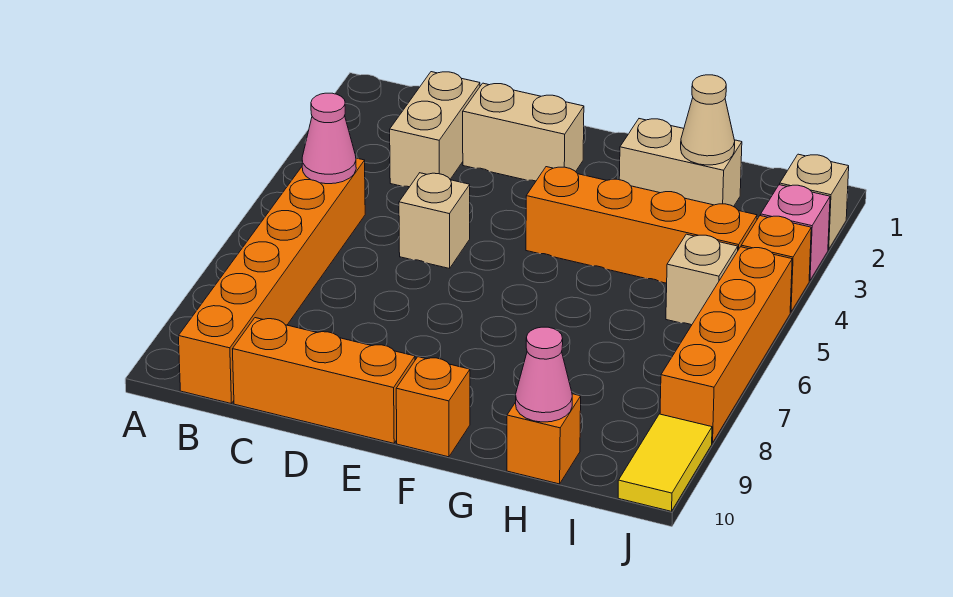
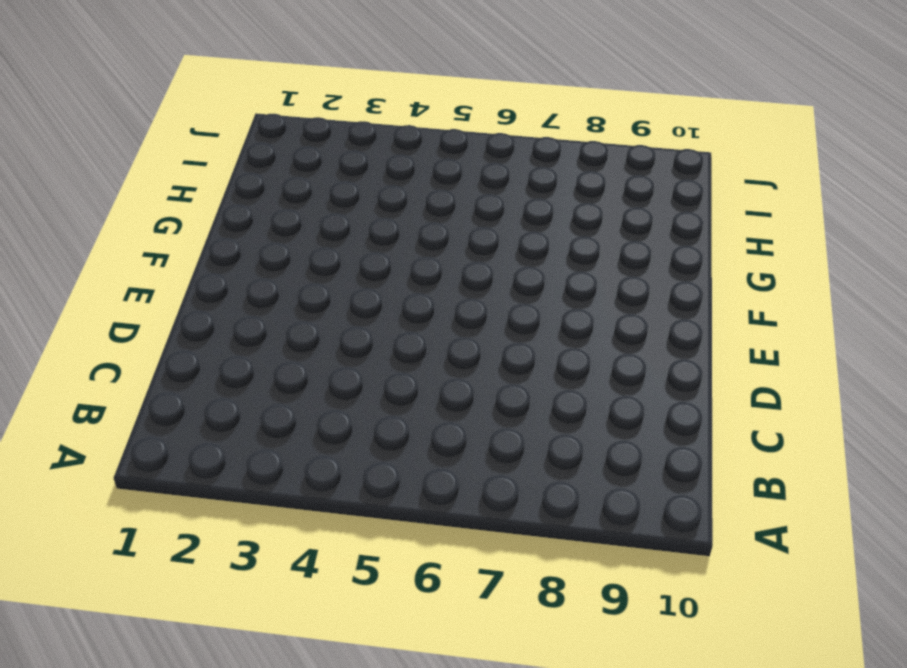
none -> orange 1x6 brick [179,158,365,404]
none -> tan 1x2 brick [390,72,480,187]
none -> orange 1x3 brick [233,318,415,443]

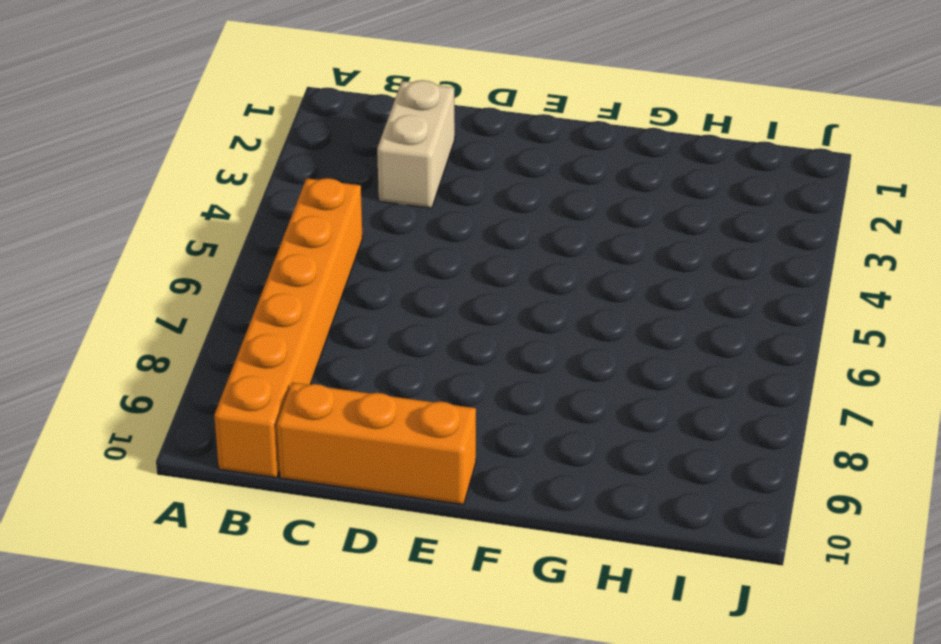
none -> tan 1x2 brick [463,83,584,181]
none -> tan 1x1 brick [399,173,470,269]
none -> orange 1x4 brick [526,167,757,283]

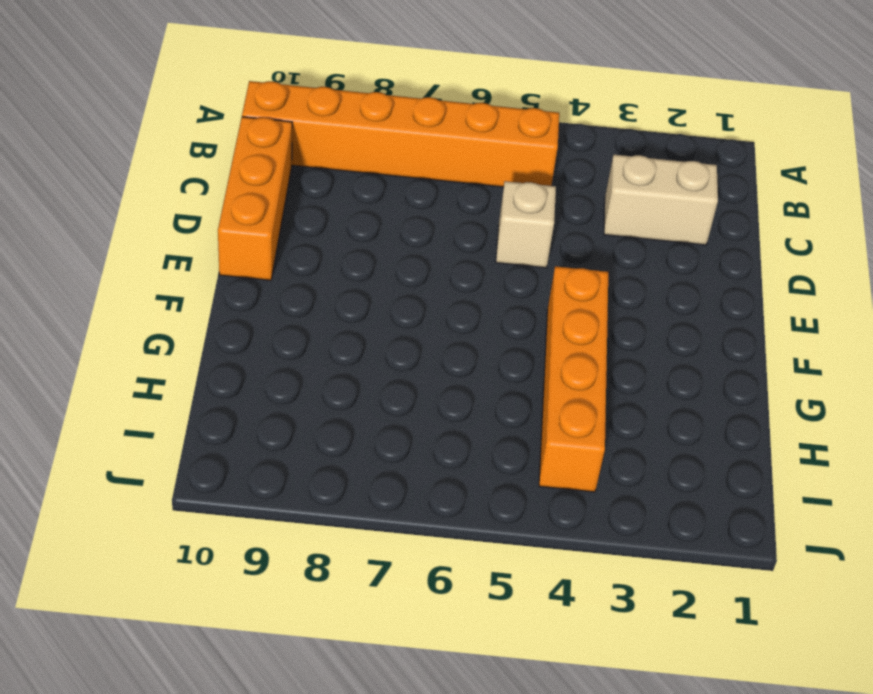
none -> tan 1x2 brick [463,83,584,181]
none -> orange 1x1 brick [396,357,470,457]
none -> tan 1x2 brick [619,119,742,207]

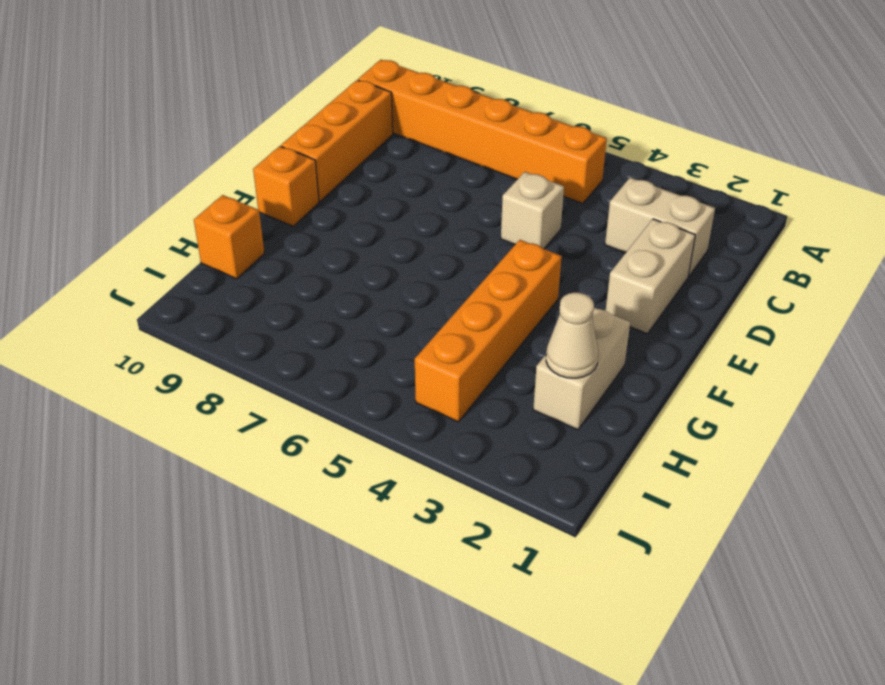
none -> tan 1x1 brick [666,234,738,325]
none -> tan 1x1 brick [780,154,849,250]
none -> pink 1x1 brick [761,185,830,281]

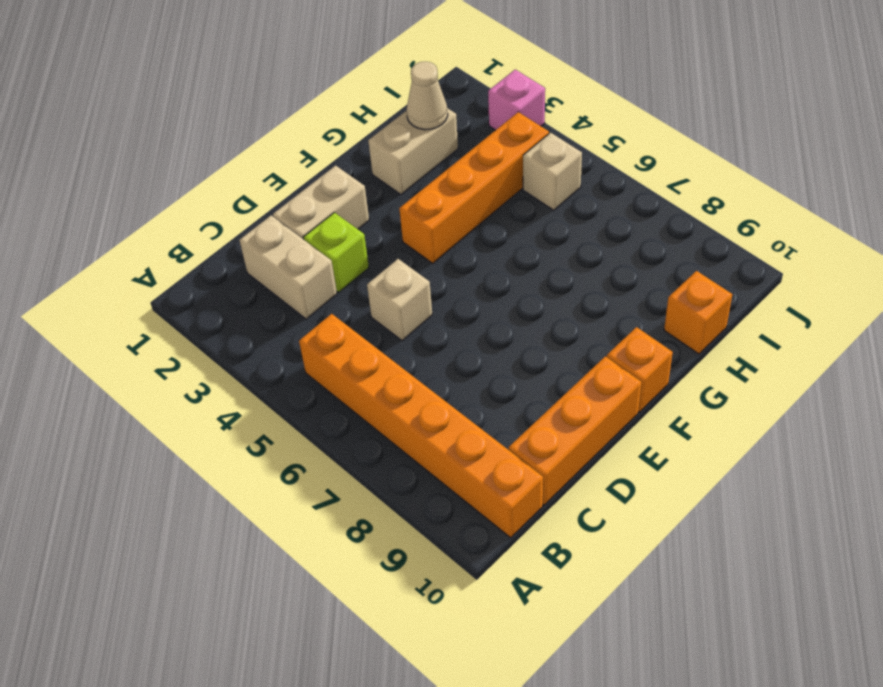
lime 1x1 brick [303,212,369,292] -> none
none -> tan 1x1 brick [780,154,849,250]
none -> orange 1x1 brick [741,216,811,312]
none -> orange 1x4 brick [660,247,792,443]

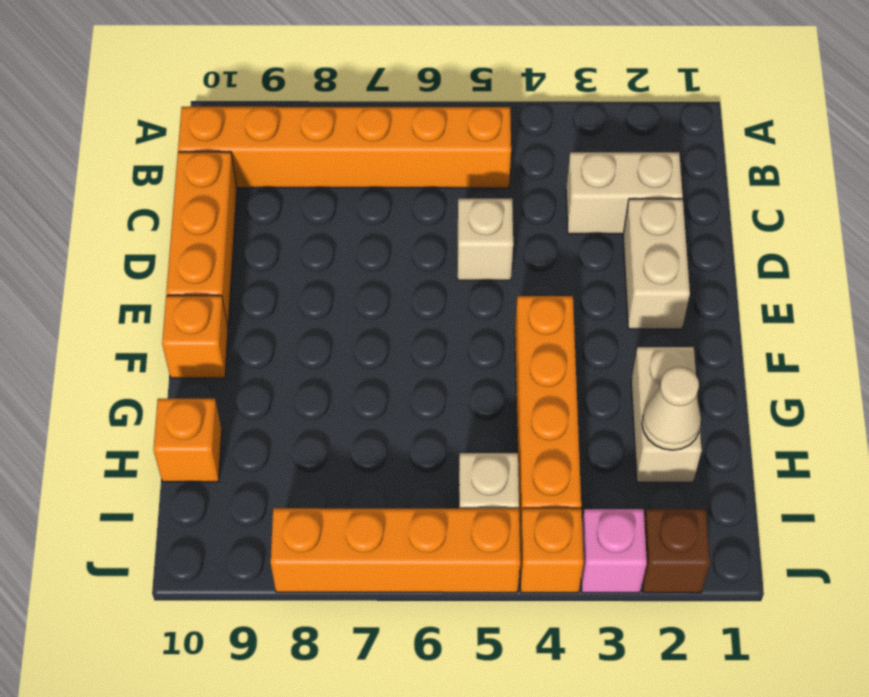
brown 1x1 brick [642,509,710,593] -> tan 1x1 brick [780,154,849,250]
none -> yellow 1x2 tile [618,414,712,511]
none -> pink 1x1 cone [302,93,356,184]
none -> pink 1x1 cone [516,327,572,422]

